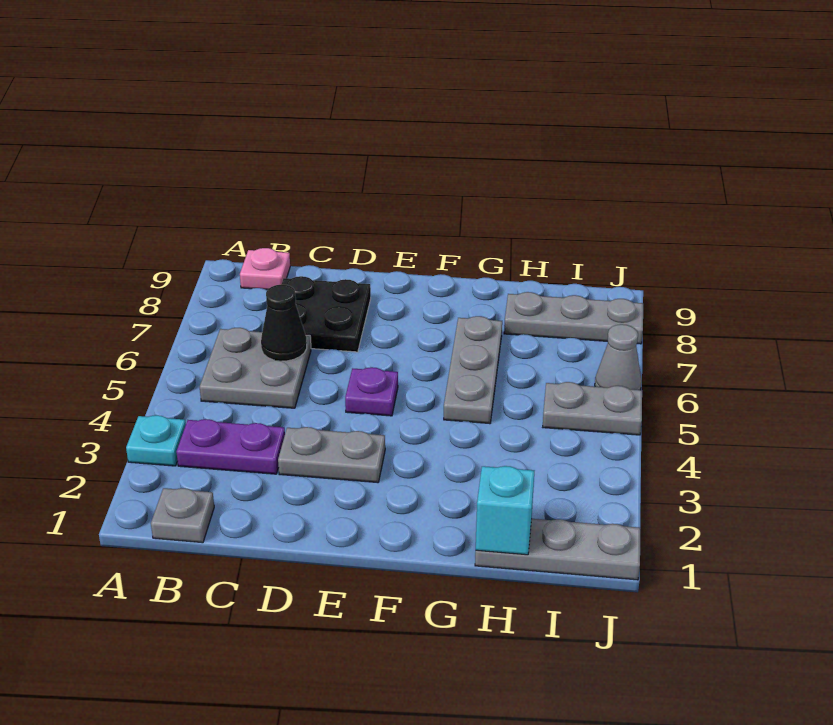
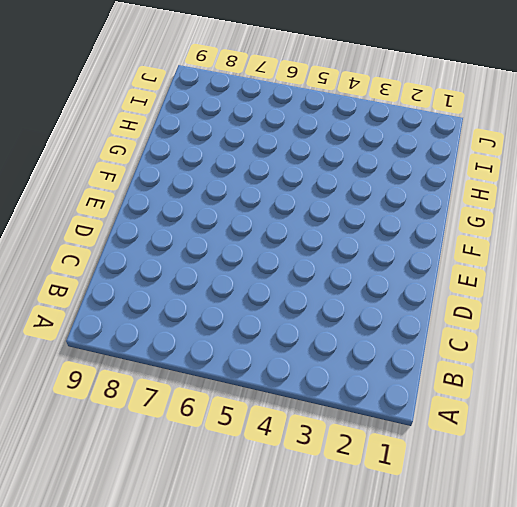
none -> cyan 1x1 plate [126,415,186,466]
none -> grey 1x1 plate [151,488,214,543]
none -> purple 1x2 plate [176,419,285,474]

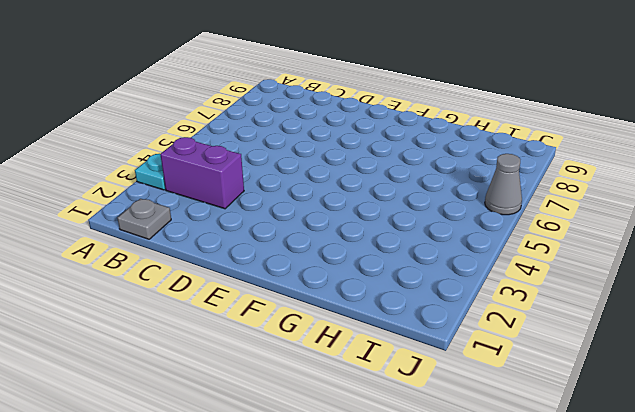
purple 1x2 brick [160,137,244,209] -> purple 1x2 plate [176,419,285,474]
none -> grey 2x2 plate [200,328,311,408]
none -> pink 1x1 plate [240,248,290,290]
none -> black 2x2 plate [281,276,371,352]

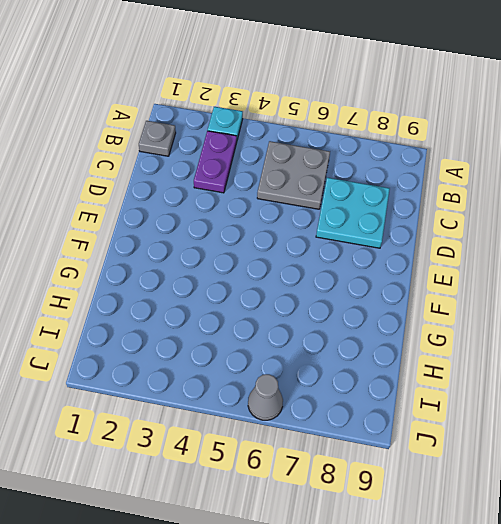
cyan 2x2 plate [316,178,390,248] -> black 2x2 plate [281,276,371,352]
none -> pink 1x1 plate [240,248,290,290]
none -> grey 1x2 plate [278,427,385,483]
none -> purple 1x1 plate [345,367,398,416]

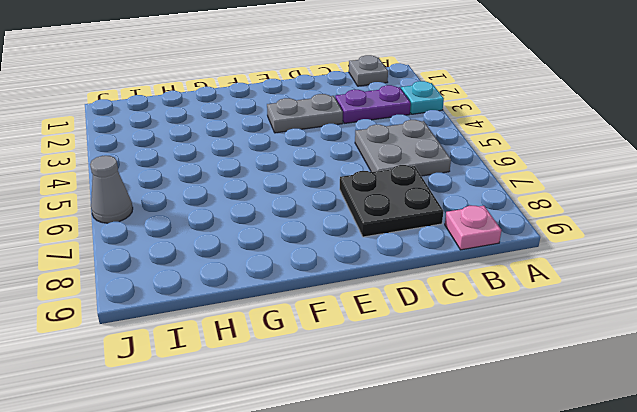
none -> purple 1x1 plate [345,367,398,416]
none -> grey 1x3 plate [444,316,502,424]
none -> grey 1x3 plate [475,519,641,580]

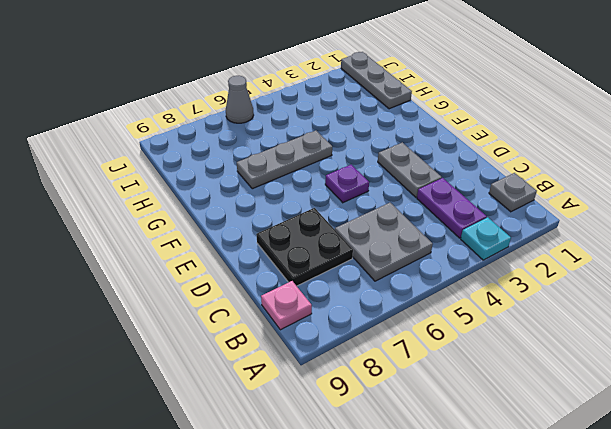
none -> grey 1x3 plate [504,292,643,344]
none -> grey 1x2 plate [543,382,642,435]
none -> black 1x1 cone [261,285,307,361]

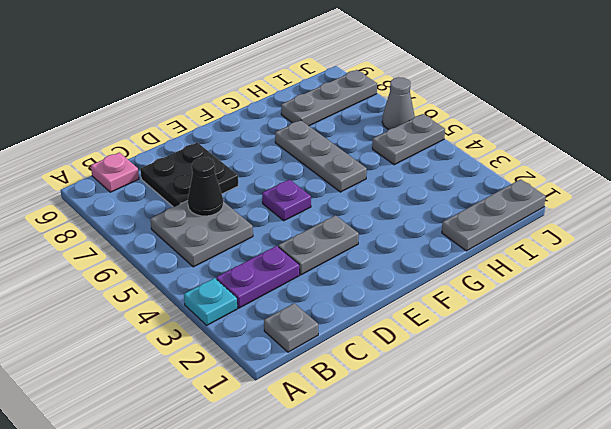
none -> cyan 1x1 brick [476,466,534,555]

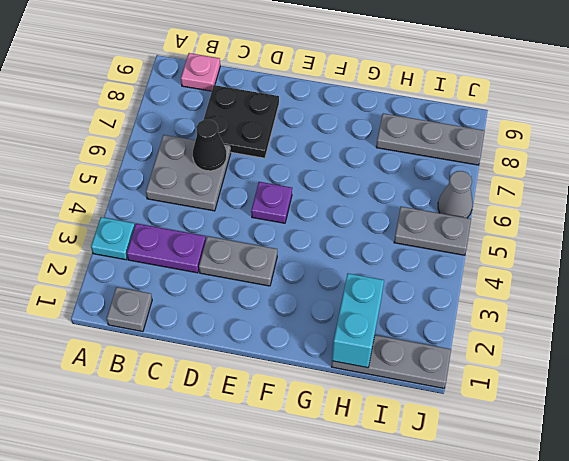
cyan 1x2 brick [332,273,384,368] -> cyan 1x1 brick [476,466,534,555]
none -> grey 1x3 plate [444,316,502,424]

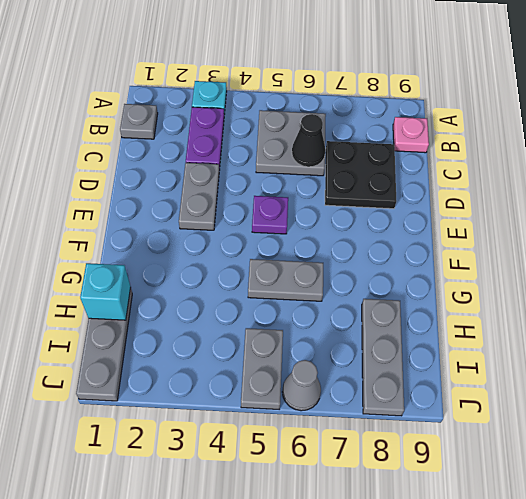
grey 1x2 plate [248,259,323,301] -> grey 1x3 plate [444,316,502,424]

